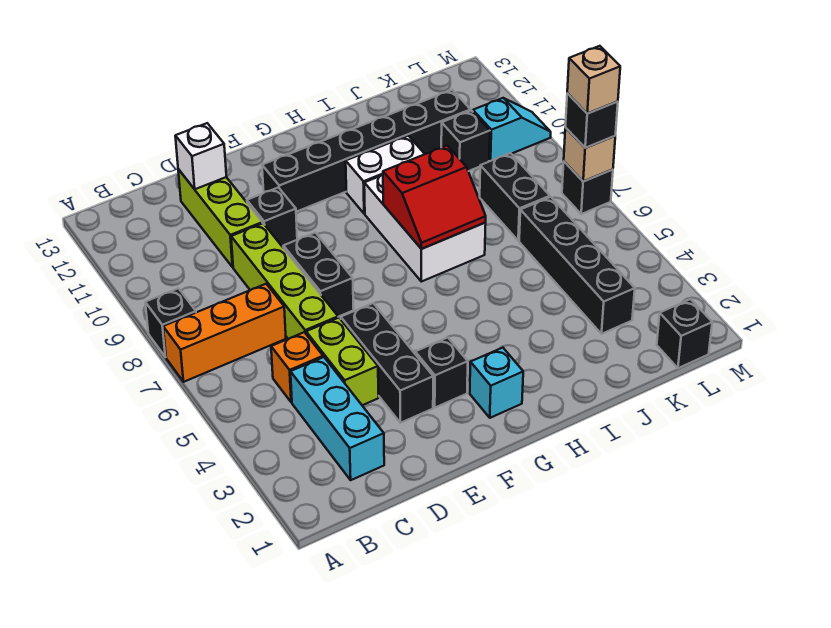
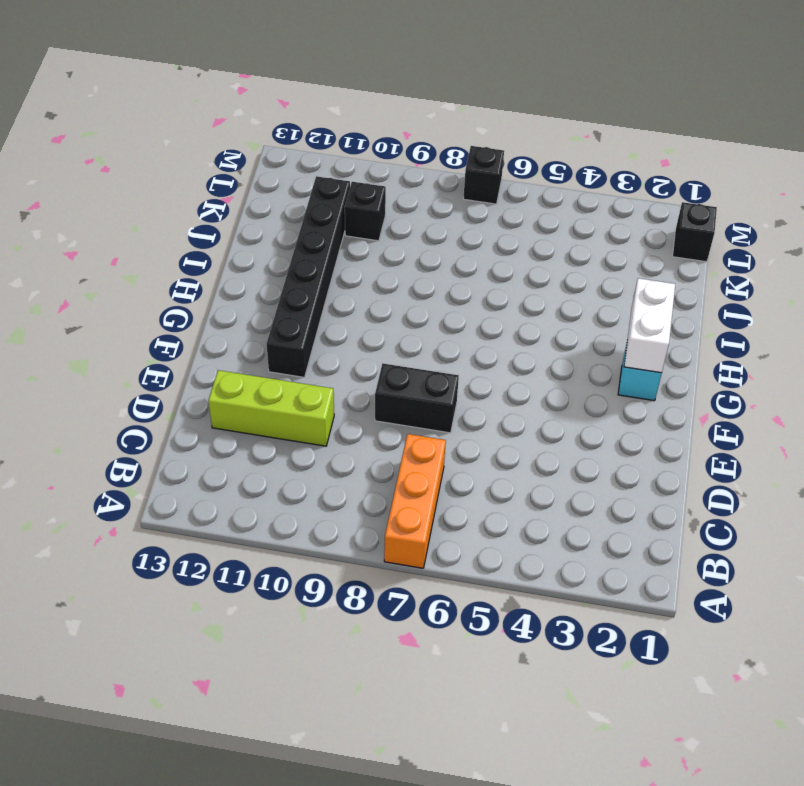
white 1x2 brick [624,278,675,373] -> white 1x2 brick moved to [346,136,424,214]
none -> black 1x1 brick [145,288,196,357]
none -> cyan 1x3 brick [291,357,384,480]
none -> orange 1x1 brick [271,332,323,402]

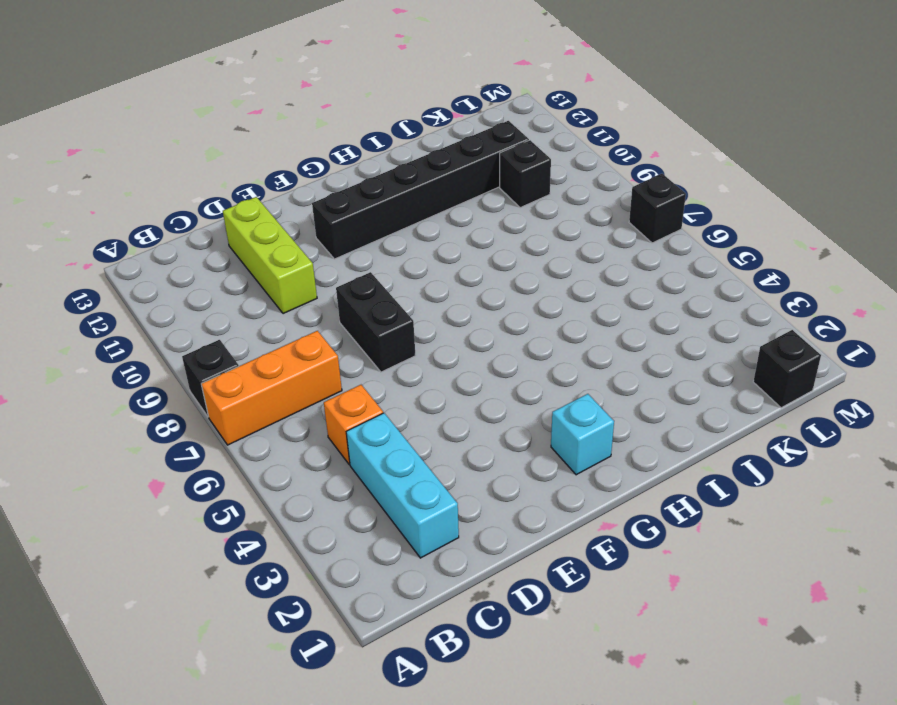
none -> lime 1x2 brick [306,318,378,405]
none -> lime 1x4 brick [231,223,338,339]
none -> black 1x3 brick [341,303,433,423]

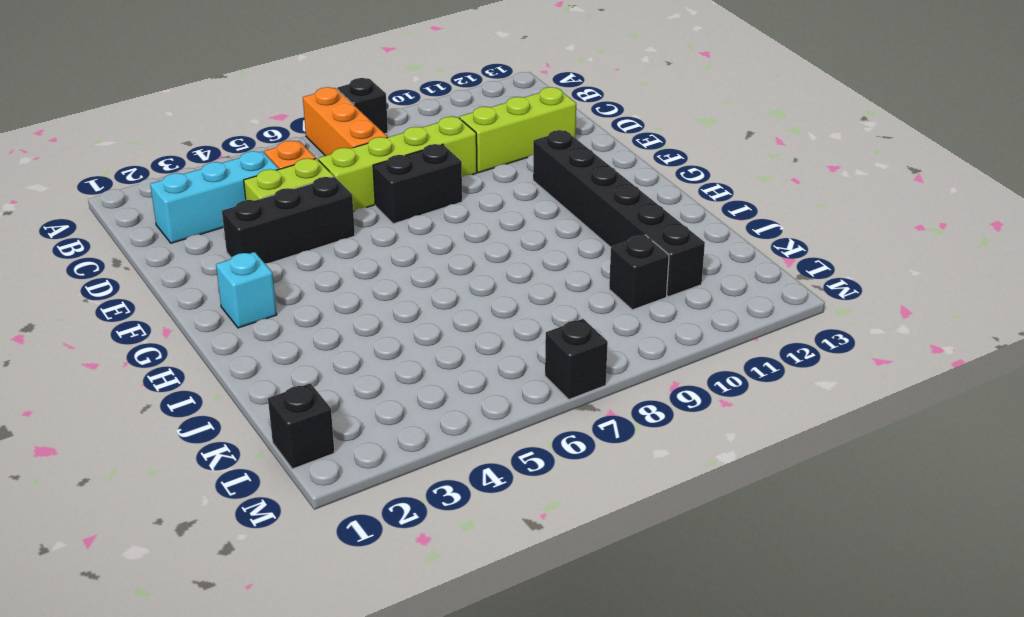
none -> black 1x1 brick [247,187,297,247]
none -> black 1x1 brick [415,337,468,408]
none -> white 2x3 brick [364,175,486,282]

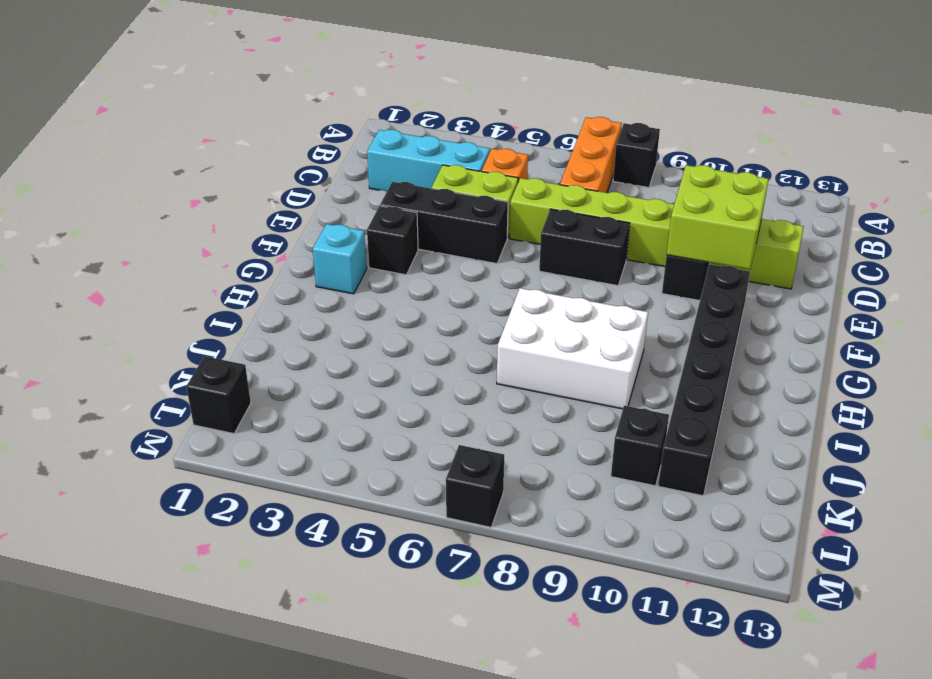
lime 2x2 brick [667,165,769,270] -> none
none -> white 1x2 brick [346,136,424,214]
none -> black 1x4 brick [519,197,635,334]
none -> black 1x2 brick [480,153,550,241]

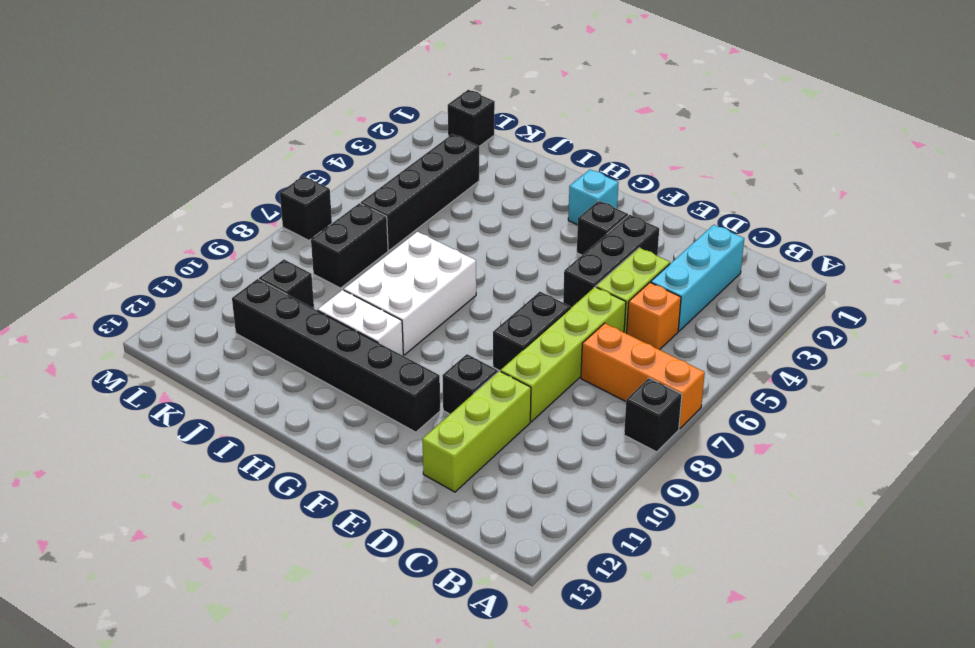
none -> cyan 1x2 slope [473,98,551,161]
none -> white 1x1 brick [175,123,227,189]
none -> red 2x2 slope [383,146,486,249]

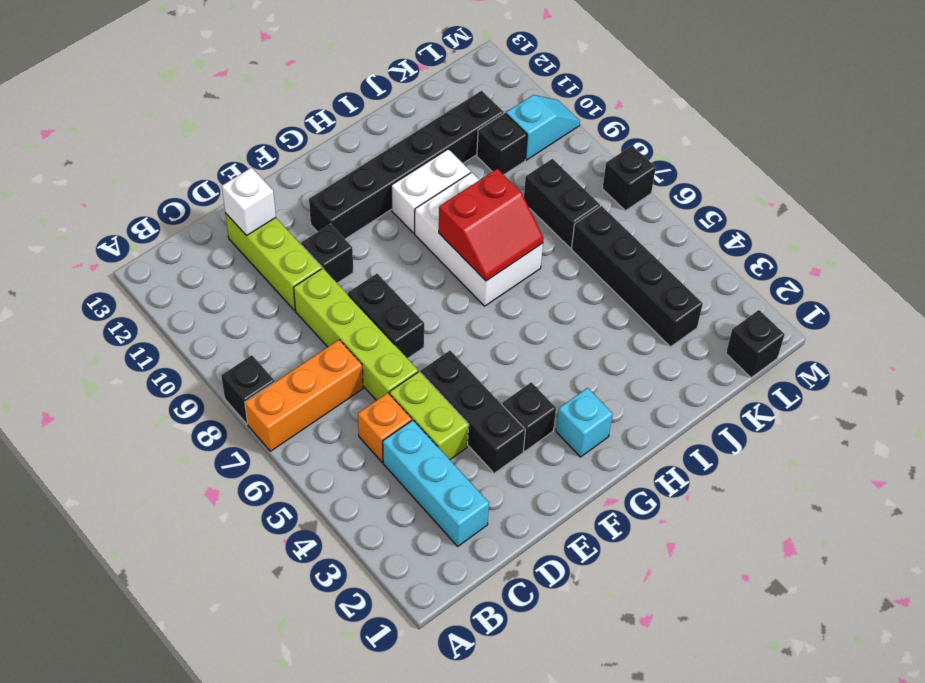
none -> tan 1x1 brick [564,128,615,181]
none -> black 1x1 brick [565,93,618,148]
none -> tan 1x1 brick [567,46,620,114]

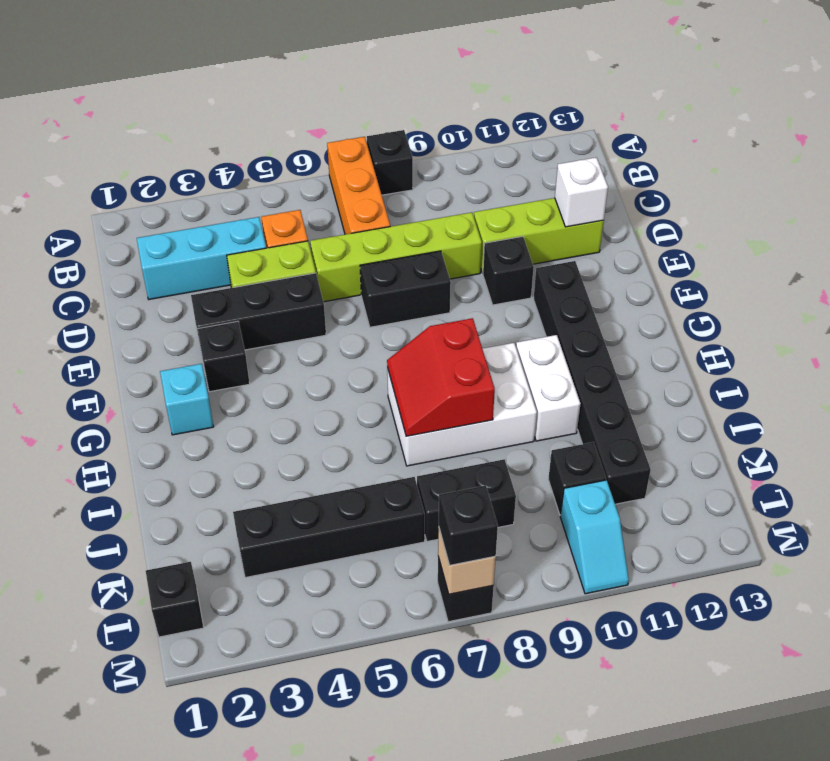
none -> tan 1x1 brick [567,46,620,114]

